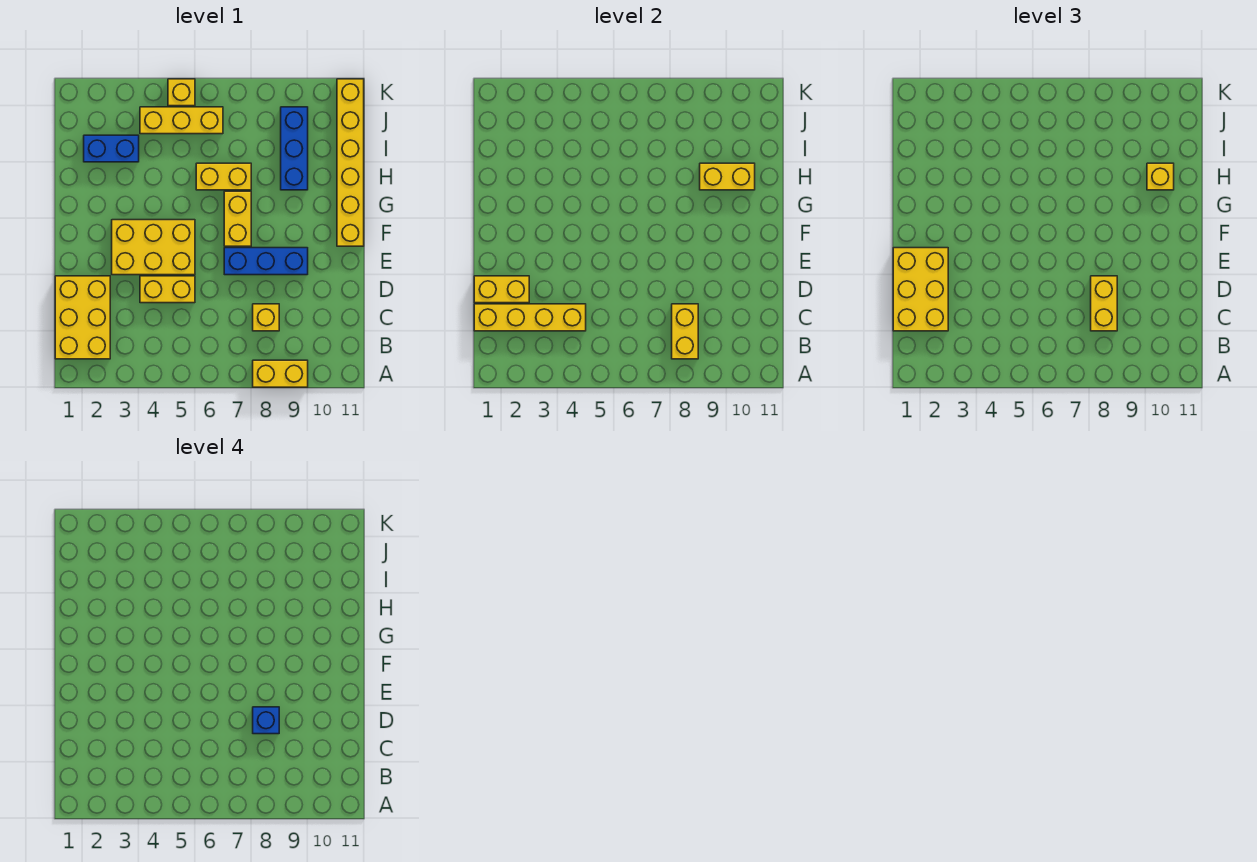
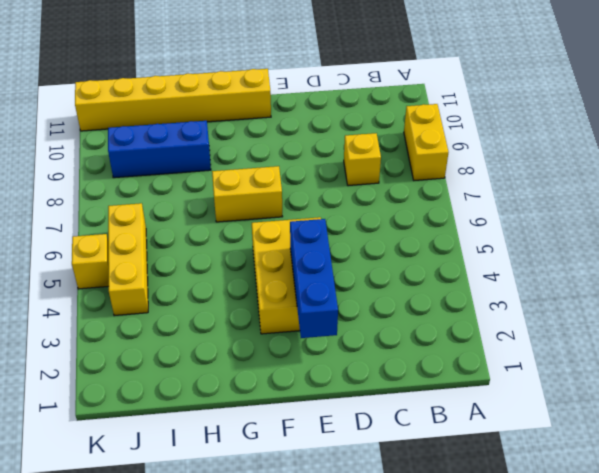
blue 1x3 brick [290,219,338,338] -> blue 1x3 brick moved to [224,248,308,275]
none -> yellow 2x3 brick [55,276,110,359]
none -> yellow 1x2 brick [140,276,195,303]
none -> yellow 1x2 brick [196,163,251,190]

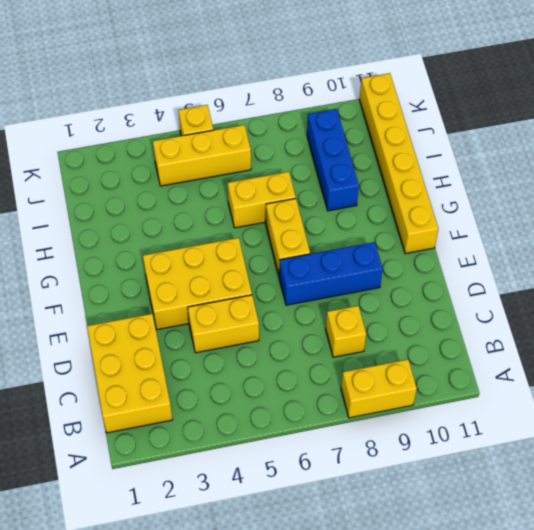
none -> blue 1x2 brick [84,135,139,162]
none -> yellow 1x2 brick [672,304,698,359]
none -> yellow 1x4 brick [474,304,586,331]

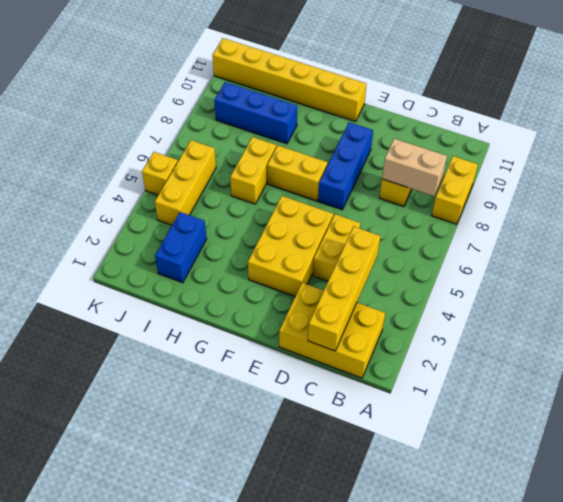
tan 1x2 brick [382,139,447,196] -> yellow 1x2 brick [672,304,698,359]
none -> yellow 1x2 brick [474,276,529,303]
none -> yellow 1x2 brick [700,163,755,190]
none -> yellow 2x3 brick [893,248,948,331]

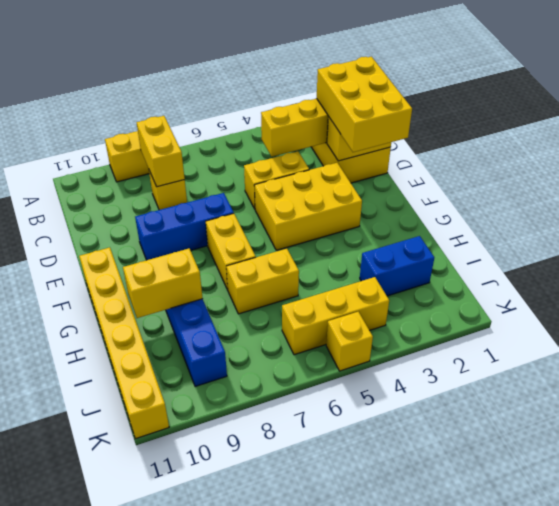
none -> yellow 1x2 brick [1091,276,1117,331]
none -> yellow 1x1 brick [1147,163,1174,190]
none -> blue 1x1 brick [253,707,279,734]

